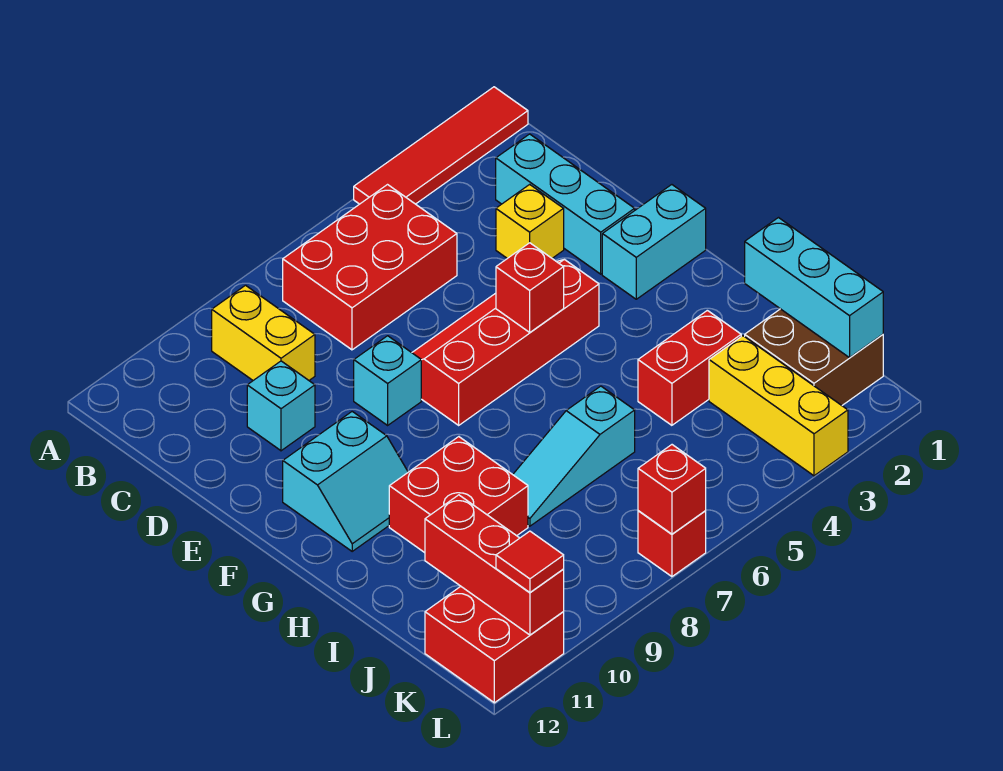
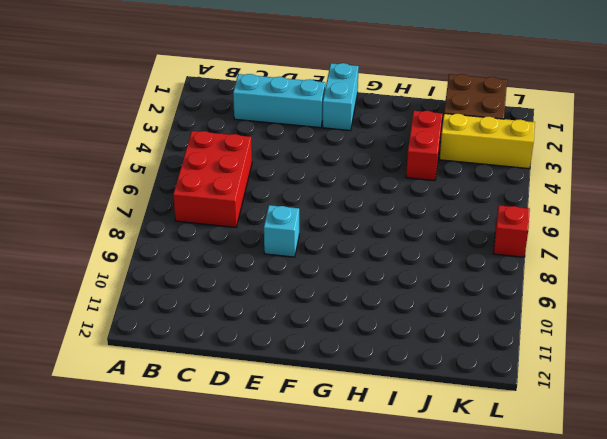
none -> red 1x4 tile [354,87,528,204]
none -> yellow 1x2 brick [212,285,315,380]
none -> yellow 1x1 brick [496,184,564,258]

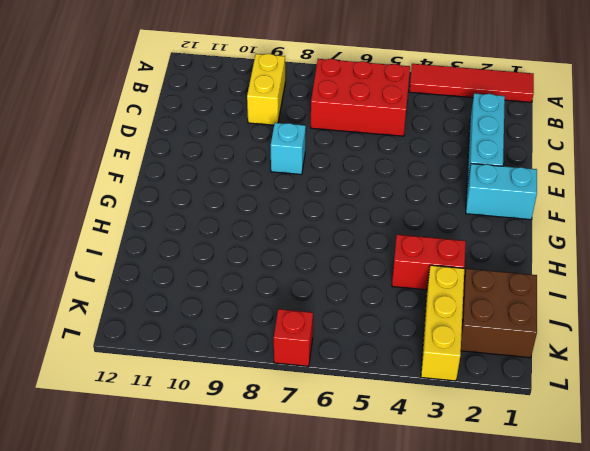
none -> yellow 1x1 brick [496,184,564,258]
none -> cyan 1x1 brick [247,361,315,451]
none -> red 2x4 slope [412,259,599,425]

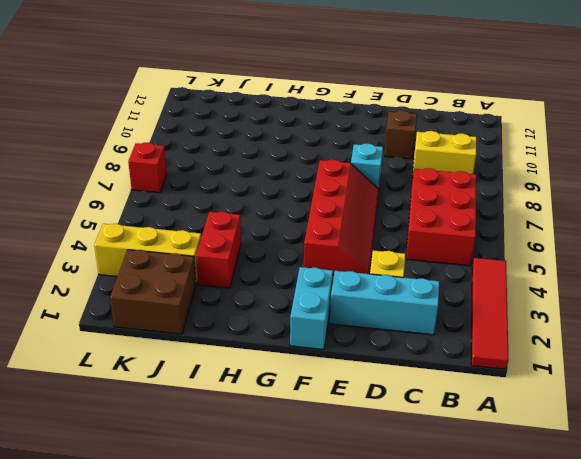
brown 1x1 brick [384,111,417,159] -> cyan 1x1 brick [247,361,315,451]
none -> cyan 2x2 slope [283,412,408,551]
none -> red 2x2 brick [389,437,528,553]
none -> cyan 1x3 slope [513,386,635,526]

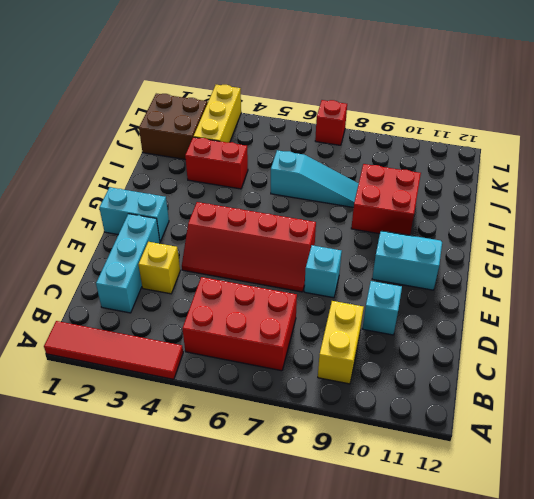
none -> red 2x2 brick [425,587,564,703]
none -> red 1x1 brick [496,243,564,332]
none -> cyan 1x3 brick [745,218,883,358]

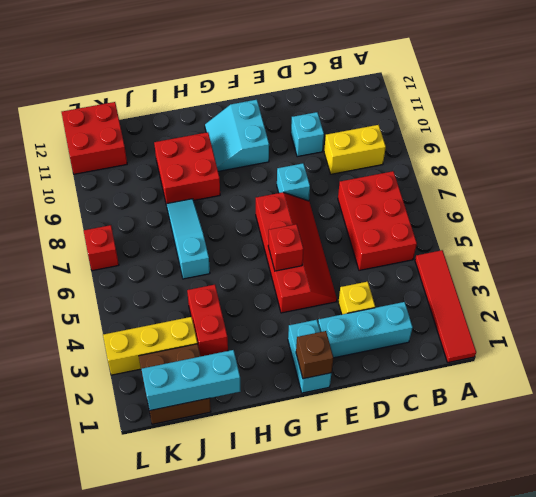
brown 1x1 brick [296,331,333,379] -> none
none -> red 1x3 brick [425,495,564,635]
none -> red 1x1 brick [638,445,706,534]
none -> red 1x1 tile [496,531,564,592]

